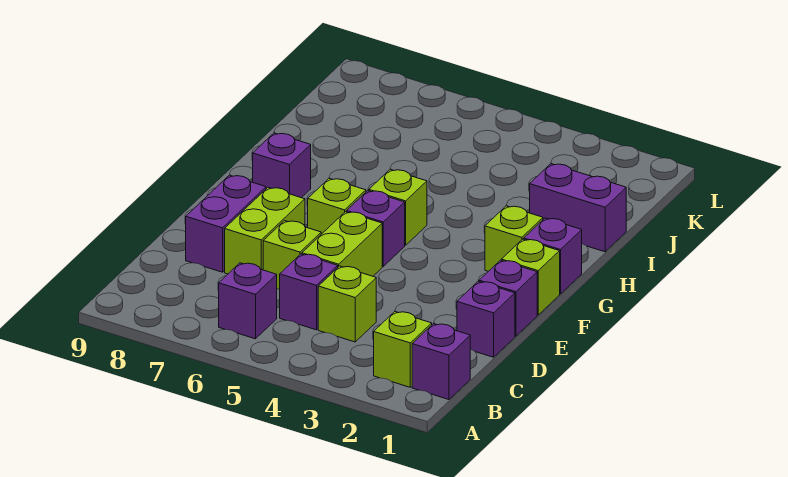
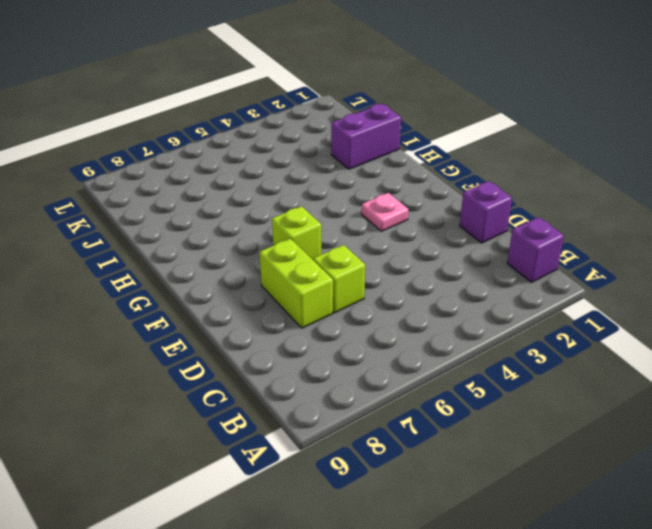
pink 1x1 plate [362,193,409,231] -> none
none -> lime 1x1 brick [374,312,432,387]
none -> purple 1x1 brick [219,263,277,339]
none -> lime 1x1 brick [318,266,376,342]

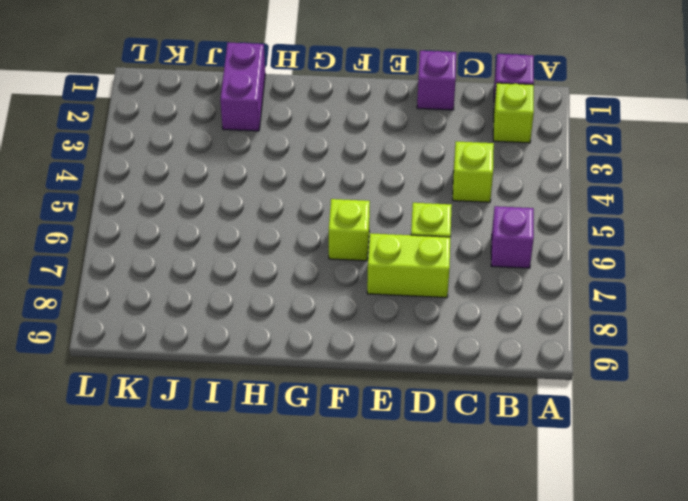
none -> purple 1x1 brick [280,254,338,330]
none -> lime 1x2 brick [302,212,382,276]
none -> purple 1x2 brick [186,175,266,272]

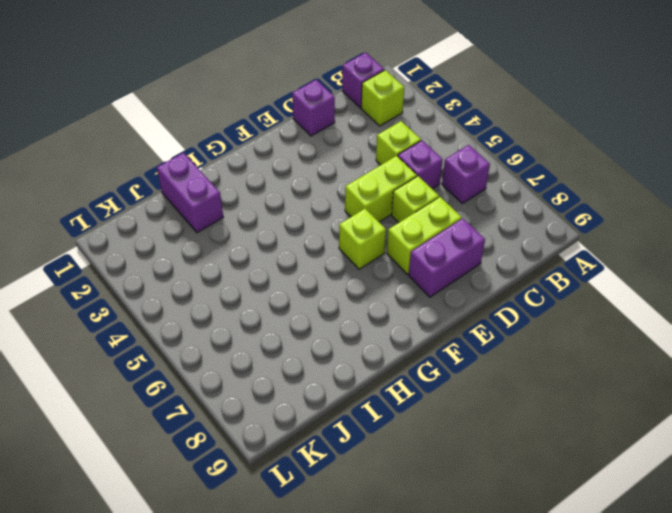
none -> purple 1x1 brick [479,260,537,336]
none -> lime 1x1 brick [501,239,560,315]
none -> purple 1x1 brick [347,191,405,266]

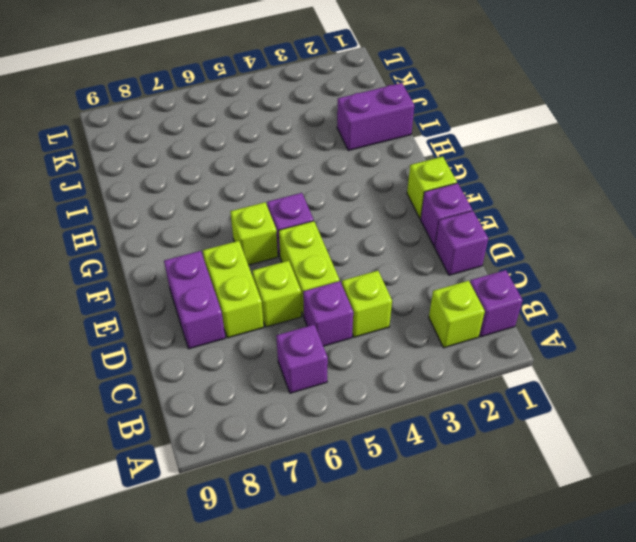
none -> purple 1x1 brick [524,218,582,294]
none -> lime 1x1 brick [485,206,543,271]
none -> lime 1x1 brick [369,169,427,245]

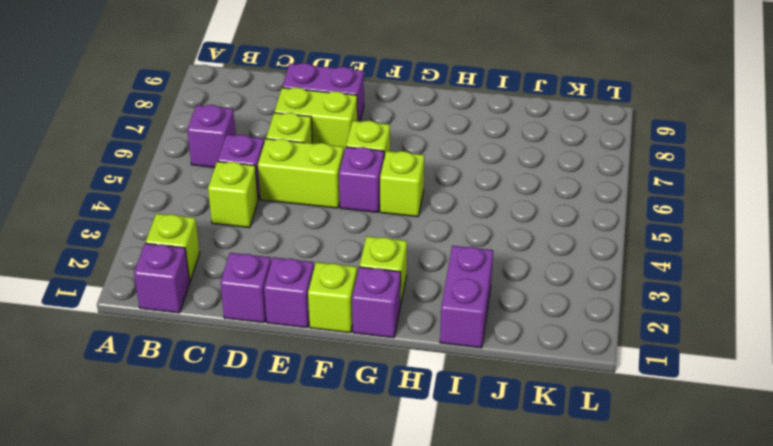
none -> purple 1x1 brick [253,133,311,198]

